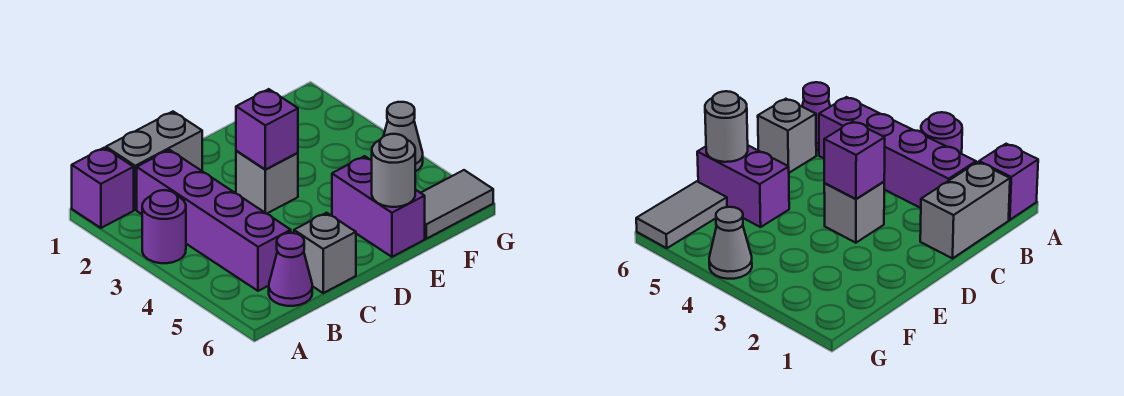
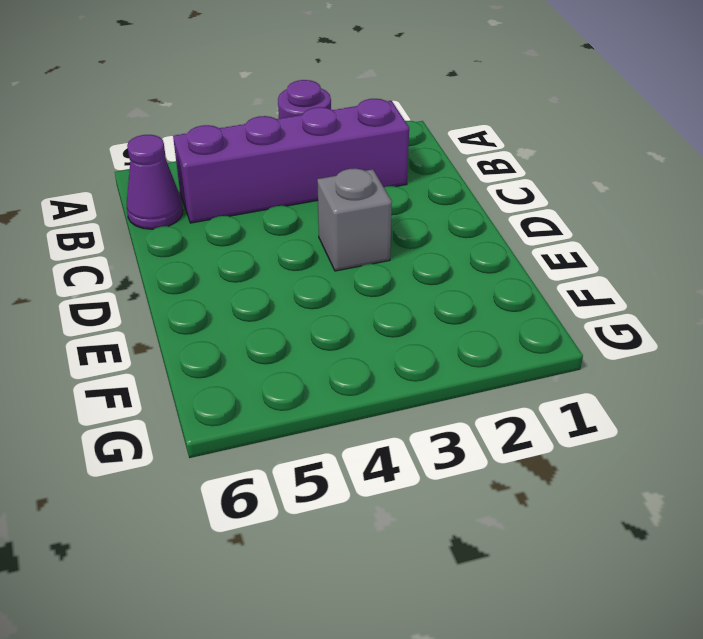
none -> purple 1x1 brick [72,148,134,228]
none -> grey 1x2 brick [106,112,202,210]
none -> grey 1x1 brick [294,213,356,293]

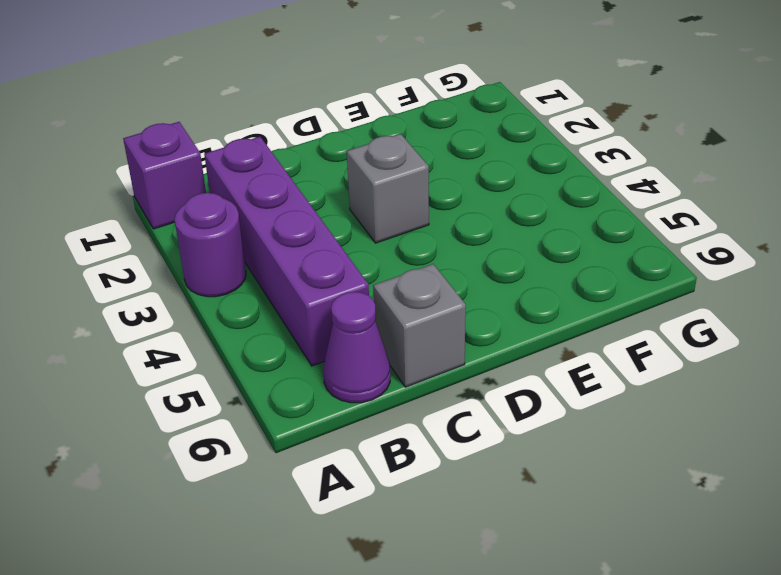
none -> grey 1x2 brick [106,112,202,210]
none -> purple 1x2 brick [332,156,425,257]
none -> grey 1x2 tile [421,170,493,239]

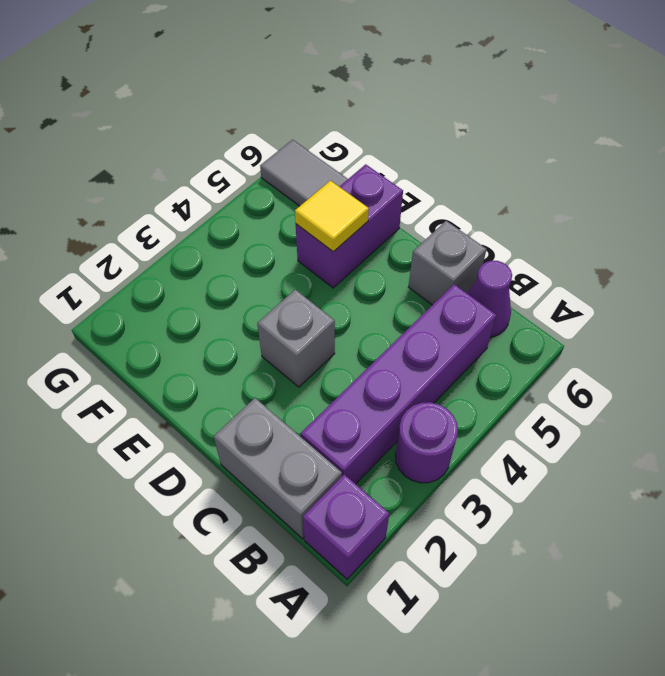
yellow 1x1 tile [295,181,369,251] -> none
none -> grey 1x1 cone [384,102,423,172]
none -> purple 1x1 brick [236,89,298,170]
none -> grey 1x1 round brick [372,134,415,207]

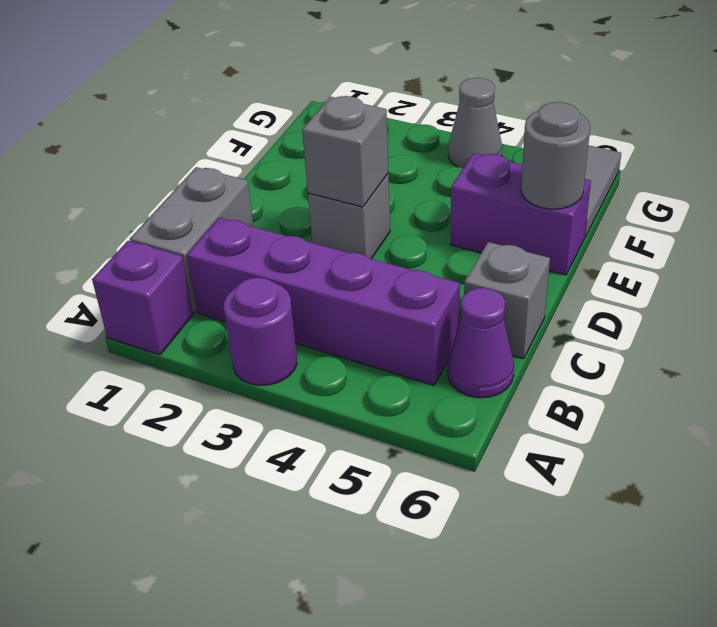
grey 1x1 brick [302,96,388,207] -> purple 1x1 brick [236,89,298,170]

